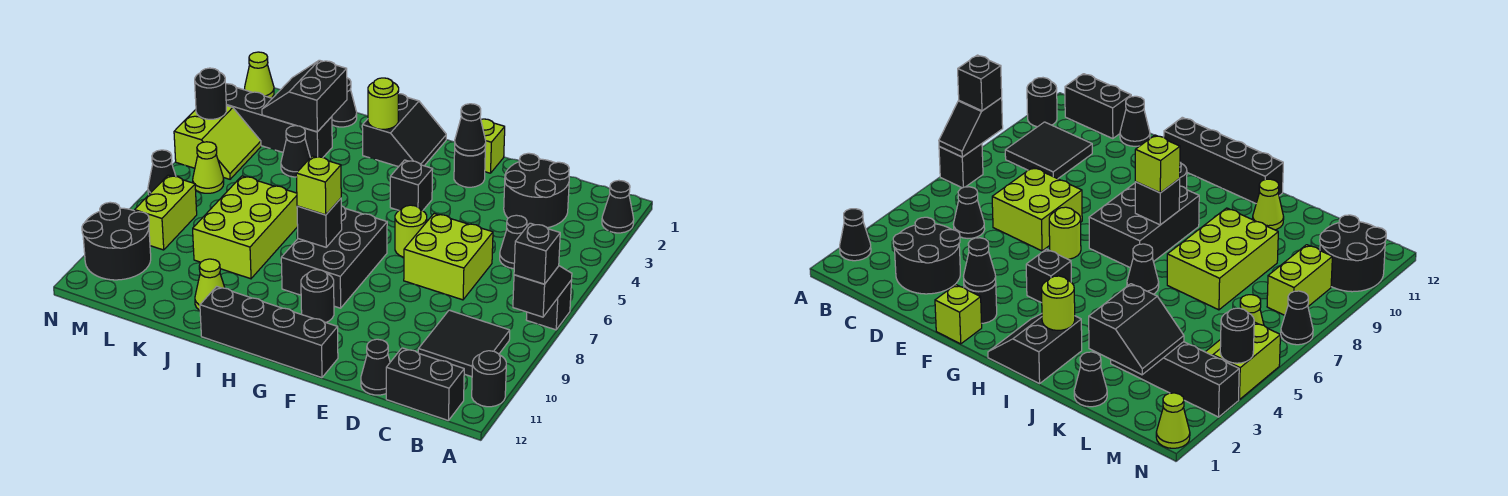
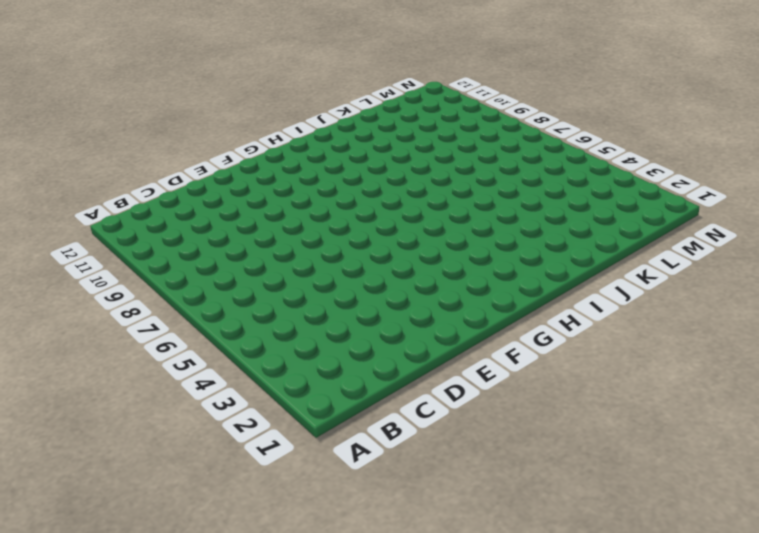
none -> black 1x1 cone [602,180,634,233]
none -> black 1x1 brick [526,280,572,330]
none -> black 1x1 round brick [472,351,506,407]
none -> black 2x2 tile [418,310,510,377]

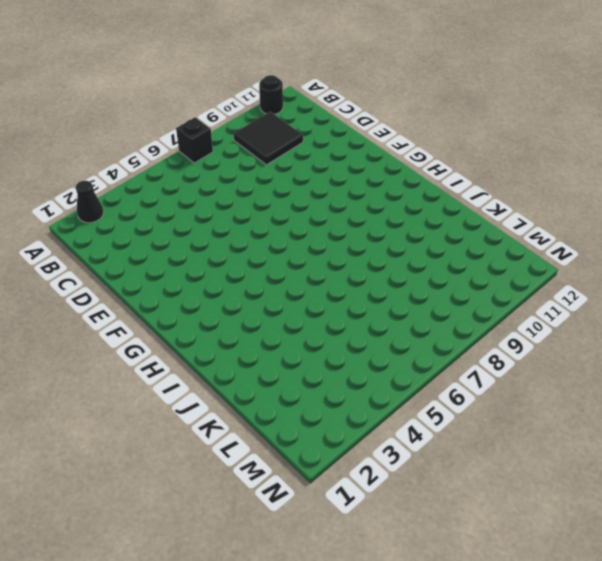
none -> black 1x2 brick [386,348,464,421]
none -> black 2x2 round brick [504,153,569,228]
none -> black 1x1 cone [500,215,527,269]
none -> lime 2x2 brick [404,214,493,300]

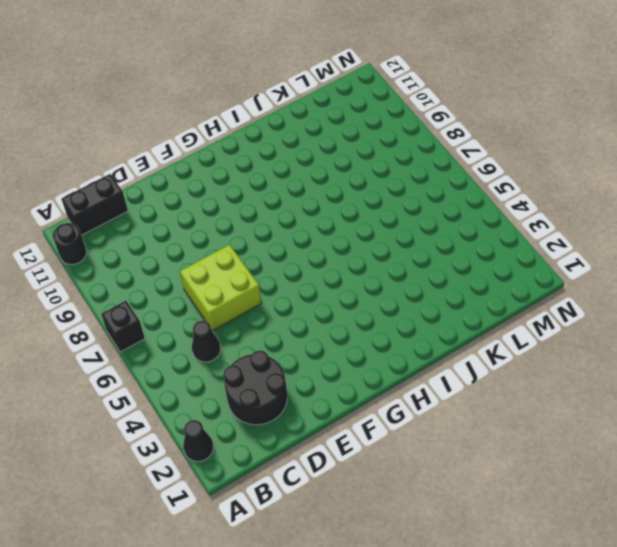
none -> black 2x2 tile [418,310,510,377]
none -> black 1x1 cone [361,339,390,395]
none -> lime 1x1 brick [481,119,505,173]
none -> black 1x1 round brick [454,150,485,187]

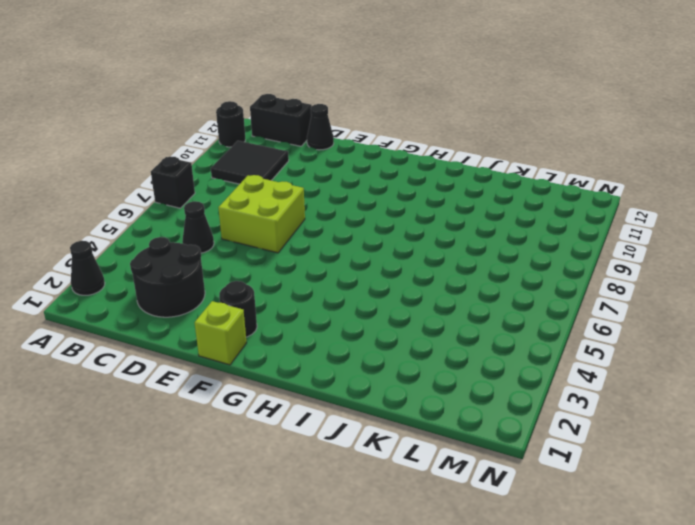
none -> lime 1x1 round brick [395,205,427,257]
none -> black 1x4 brick [200,286,338,378]
none -> black 1x1 brick [390,160,432,211]
none -> black 2x3 brick [281,206,387,308]

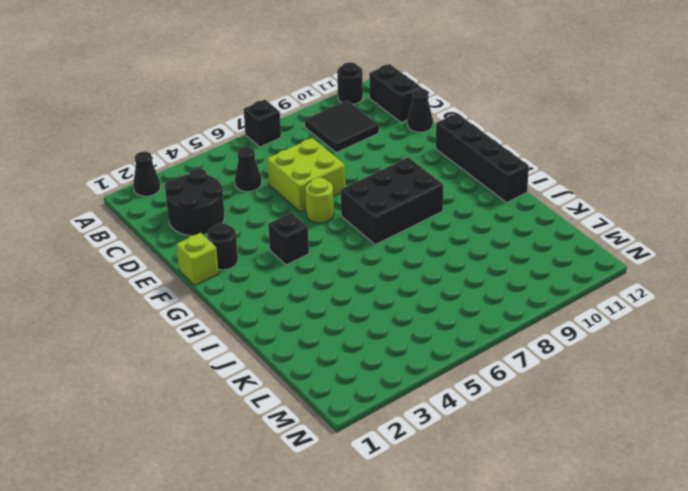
none -> black 1x1 round brick [301,270,334,322]
none -> black 2x2 slope [362,94,446,167]
none -> black 1x1 cone [1127,244,1159,294]
none -> lime 2x3 brick [193,176,298,279]

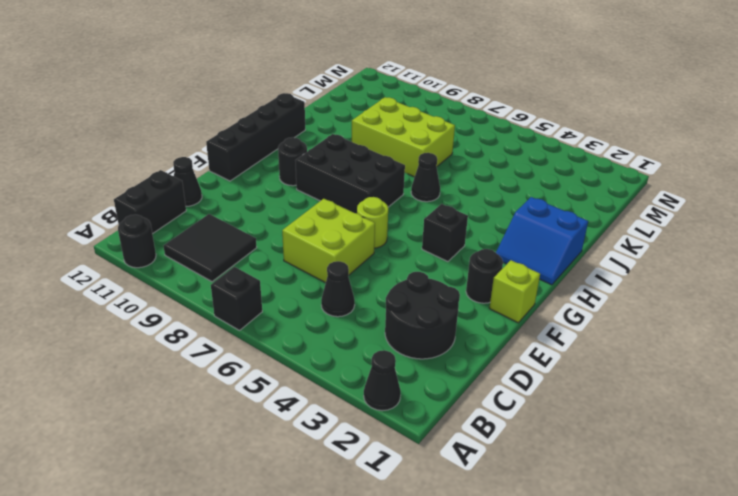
blue 2x2 slope [496,197,588,285] -> black 2x2 slope [362,94,446,167]
none -> lime 1x1 cone [195,259,225,310]
none -> black 1x1 cone [332,78,357,127]
none -> black 1x4 brick [226,84,332,158]
none -> black 1x1 cone [281,126,310,177]

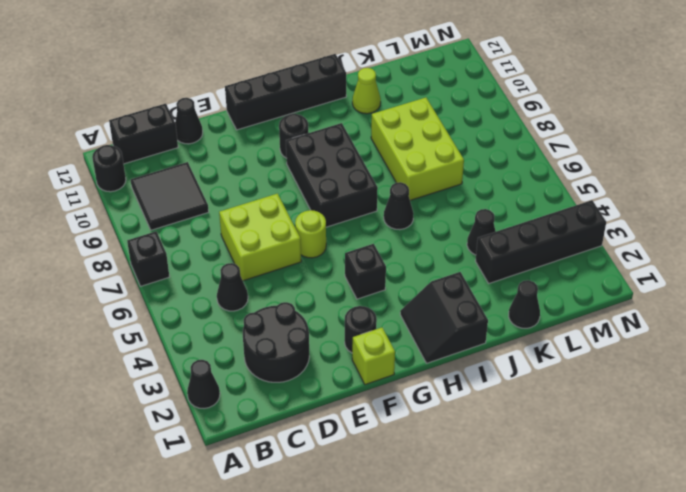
none -> lime 2x2 slope [174,105,261,179]
none -> lime 1x1 cone [193,142,224,193]
none -> lime 1x2 brick [135,175,197,250]
none -> black 2x2 round brick [82,202,151,280]

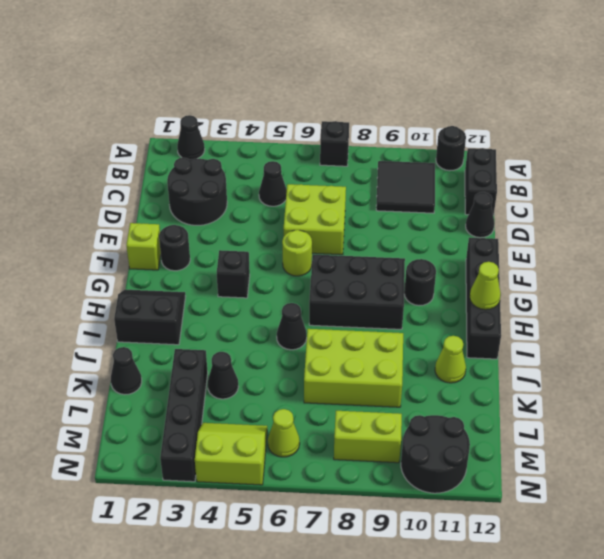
lime 1x1 cone [470,262,501,310] -> lime 1x1 cone moved to [244,52,274,98]
none -> black 1x1 cone [148,150,176,194]
none -> black 1x2 slope [513,266,572,317]
none -> black 1x1 cone [455,104,486,156]
none -> black 1x1 brick [297,198,342,247]

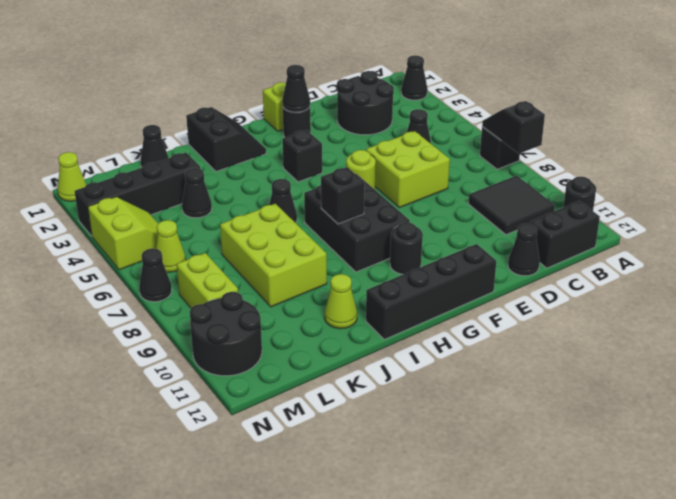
none -> lime 1x1 round brick [368,78,399,129]
none -> black 2x2 slope [262,60,347,132]
none -> black 1x1 round brick [195,68,226,119]
none -> black 1x1 brick [514,223,560,284]

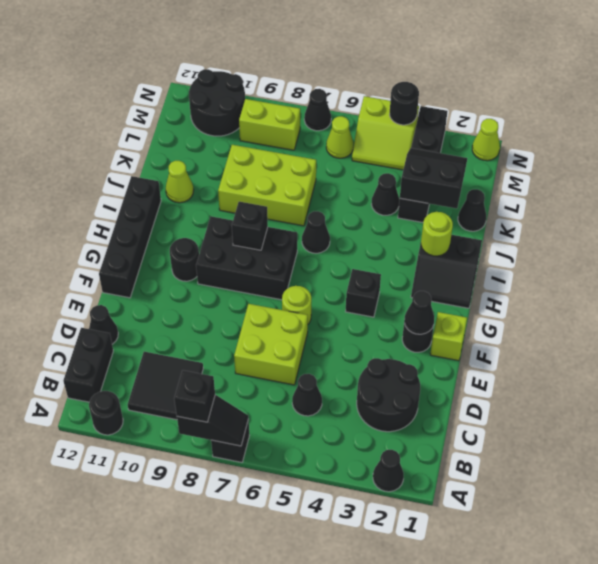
none -> lime 1x1 brick [296,156,341,215]

